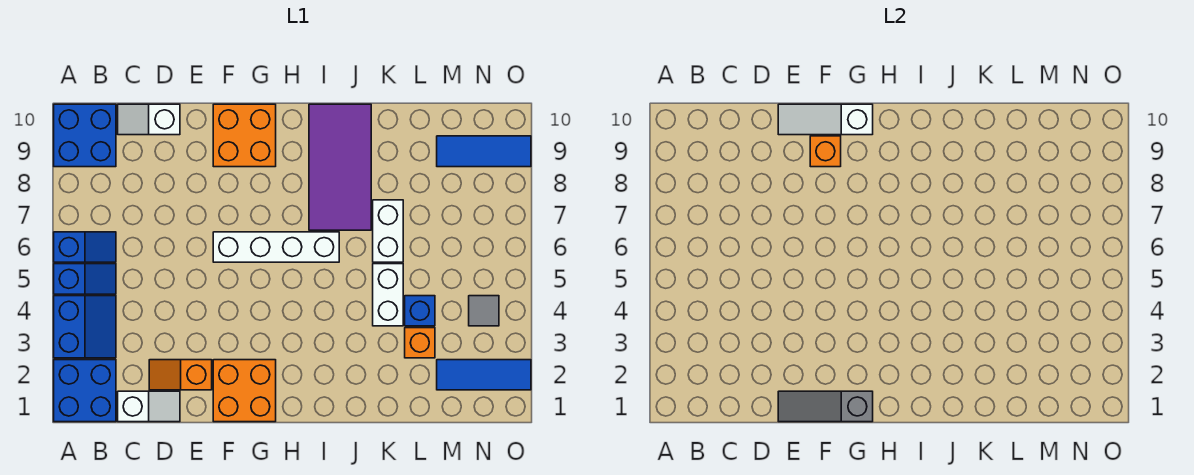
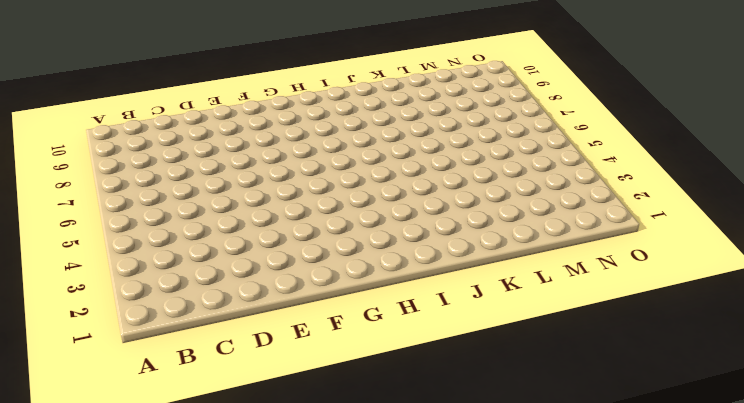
none -> blue 2x2 brick [54,360,116,422]
none -> blue 2x2 slope [54,296,116,358]
none -> blue 1x2 slope [54,264,116,294]

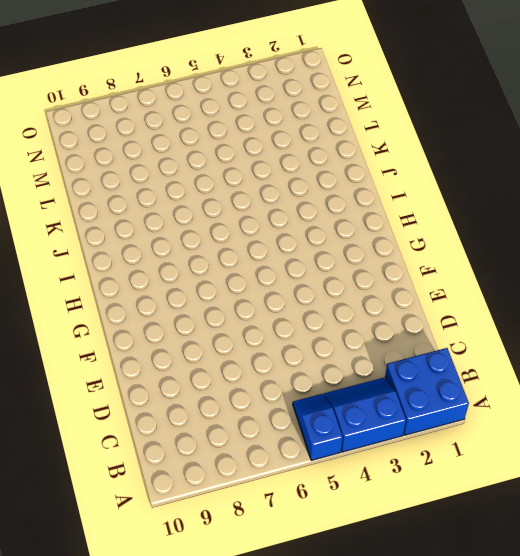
none -> blue 1x2 slope [54,232,116,262]
none -> blue 2x2 brick [54,104,116,167]
none -> white 1x2 slope [118,391,180,422]

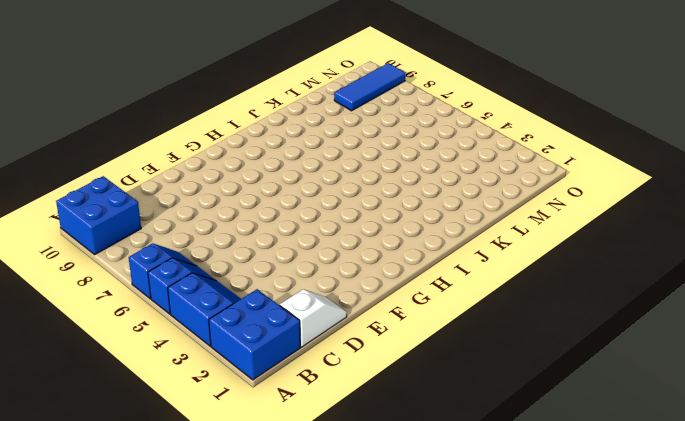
none -> white 1x2 slope [118,104,180,135]
none -> orange 1x2 slope [149,360,212,390]
none -> orange 2x2 brick [213,360,276,422]

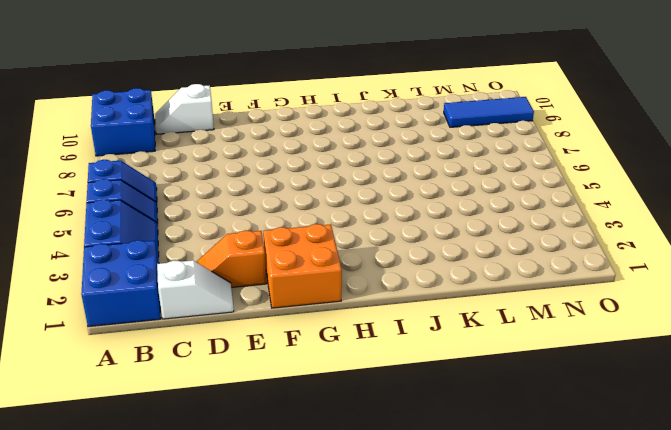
none -> white 1x4 brick [213,232,339,262]
none -> orange 2x2 brick [213,104,276,167]
none -> purple 2x4 tile [309,104,371,230]

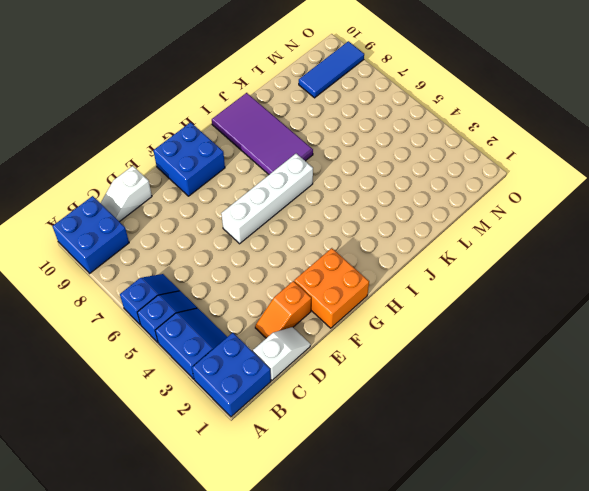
blue 2x2 brick [153,122,225,196] -> orange 2x2 brick [213,104,276,167]
none -> white 1x2 brick [373,264,403,326]
none -> white 1x2 brick [373,200,403,262]
none -> orange 1x1 brick [405,328,435,358]

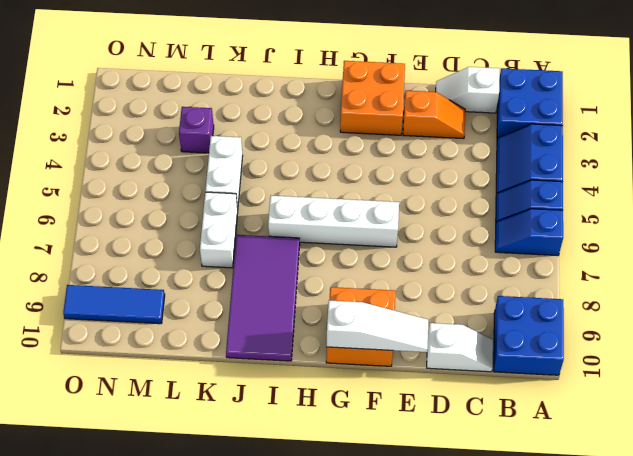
purple 1x1 brick [179,107,214,153] -> orange 1x1 brick [405,328,435,358]
none -> blue 1x1 brick [405,296,435,326]
none -> blue 1x3 tile [437,360,531,390]
none -> grey 1x1 tile [469,296,499,326]

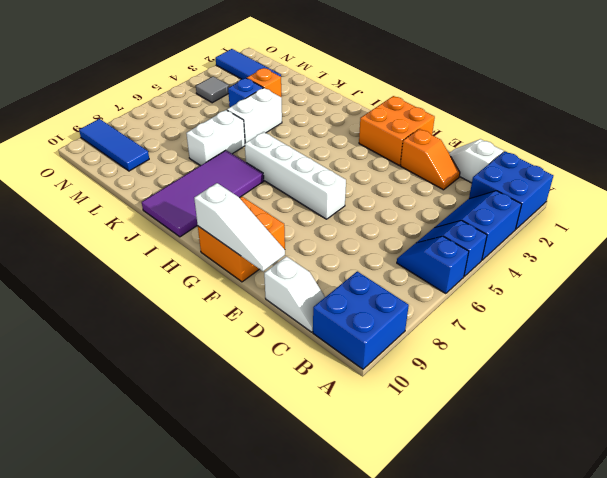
none -> grey 1x3 slope [778,391,873,422]
none -> orange 1x1 brick [810,136,841,167]

